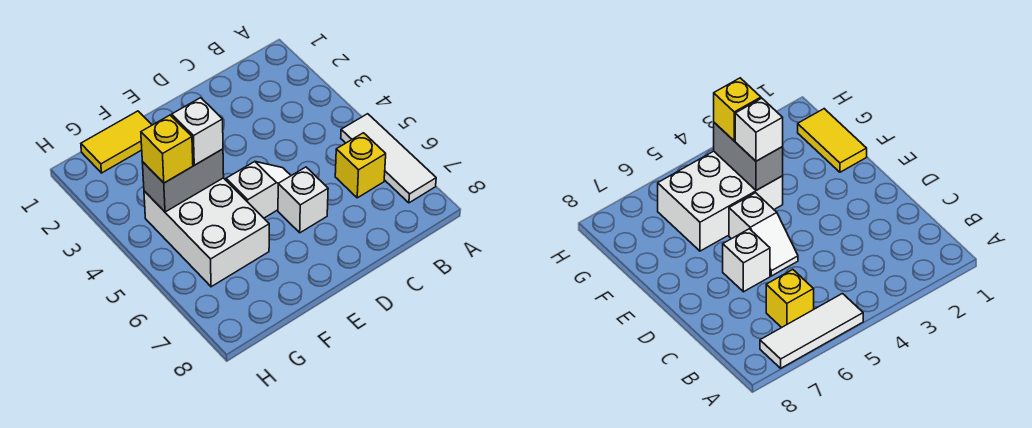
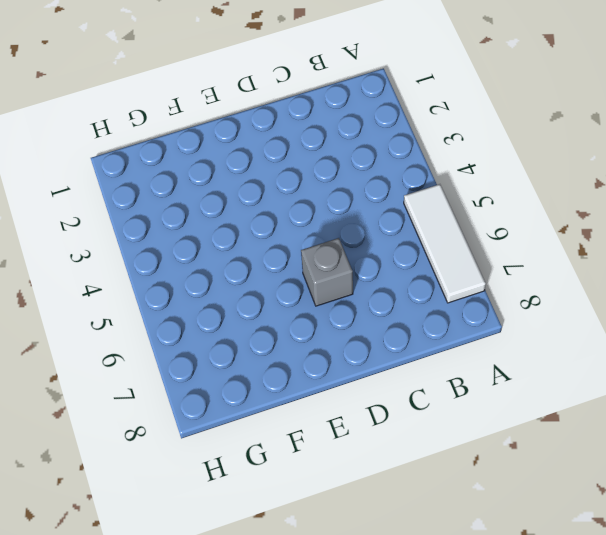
grey 1x1 brick [301,238,353,306] -> white 1x1 brick [278,167,328,233]
none -> yellow 1x1 brick [335,133,386,198]
none -> white 1x2 slope [226,162,291,218]

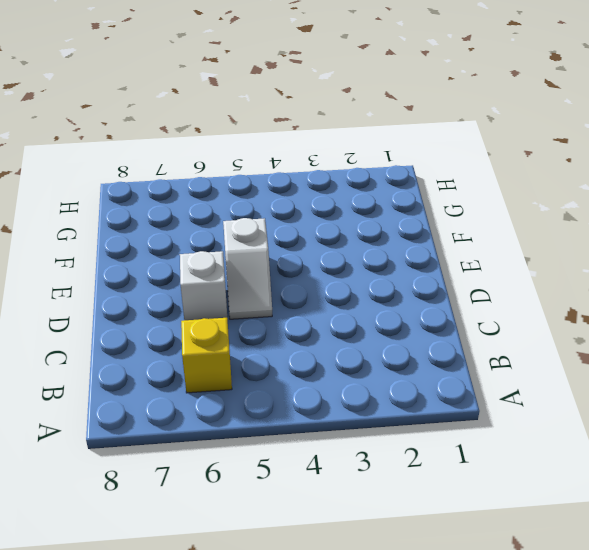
none -> white 1x3 tile [341,114,436,203]
none -> yellow 1x2 tile [81,111,152,173]

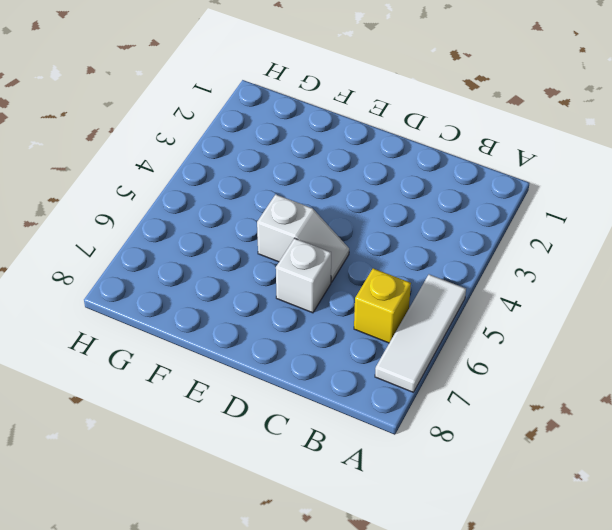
none -> yellow 1x2 tile [81,111,152,173]
none -> white 2x3 brick [144,178,269,287]

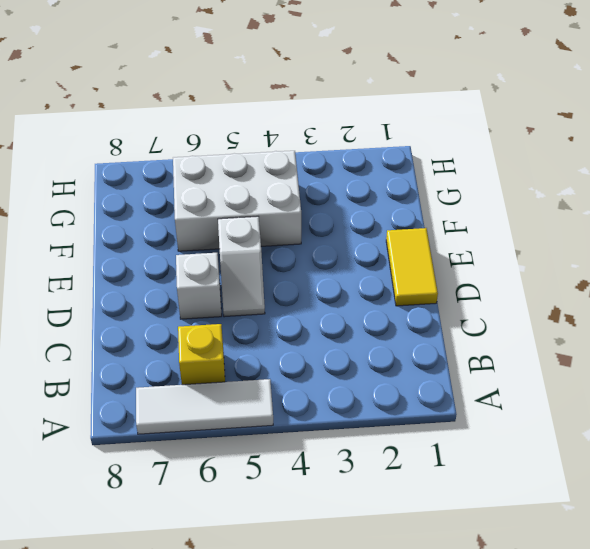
yellow 1x2 tile [386,228,438,306] -> yellow 1x2 tile moved to [81,111,152,173]
none -> grey 1x2 brick [142,149,224,212]
none -> white 1x1 brick [172,98,223,165]

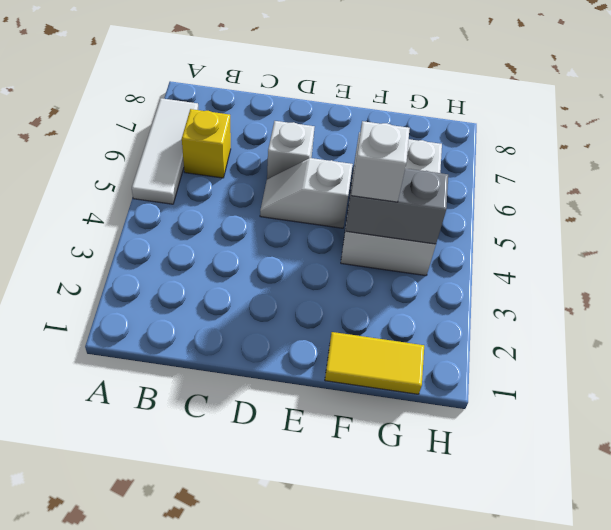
none -> yellow 1x1 brick [141,115,193,183]

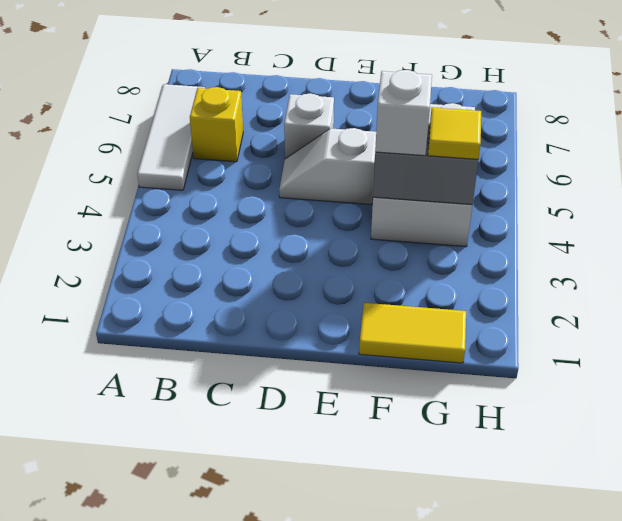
yellow 1x1 tile [428,108,481,159] -> yellow 1x1 brick [141,115,193,183]

